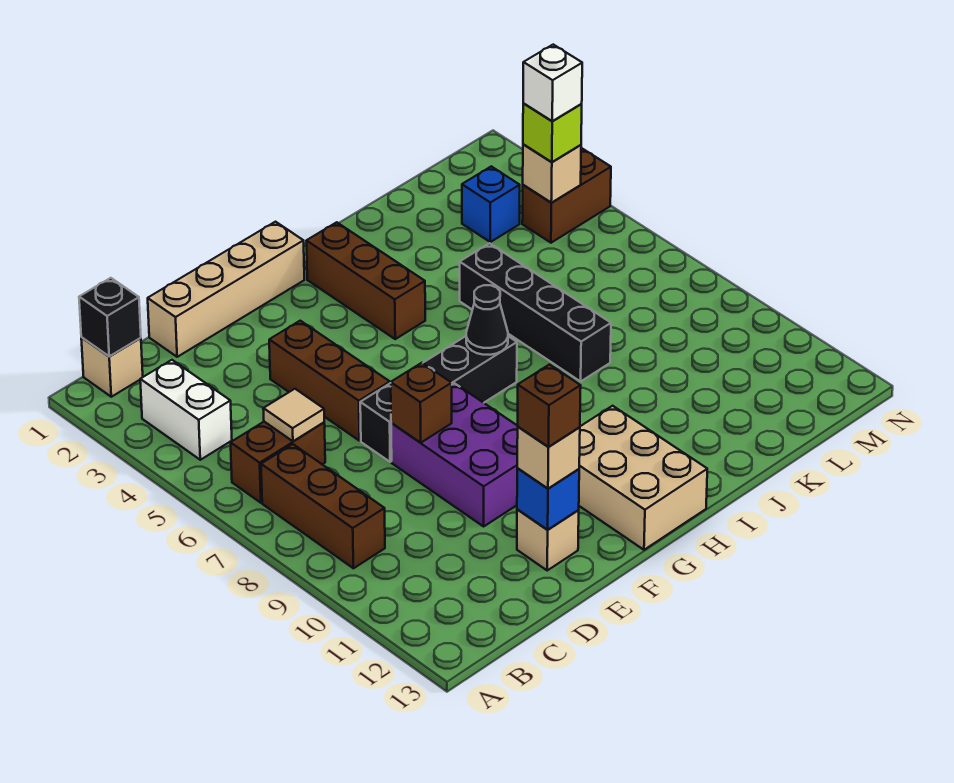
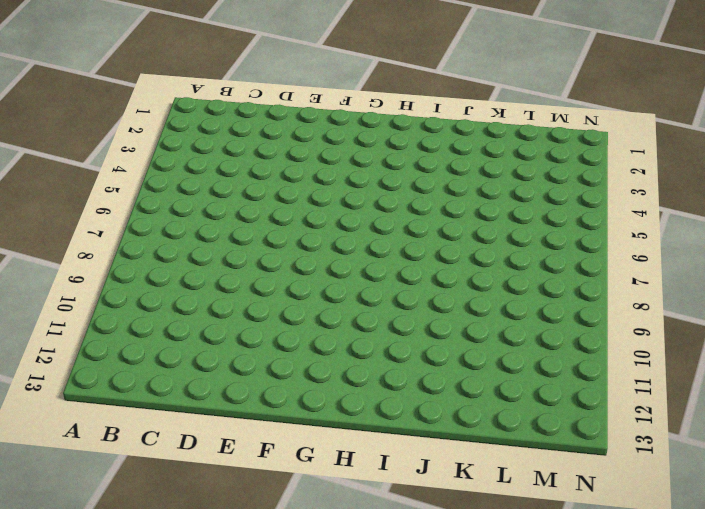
none -> tan 1x1 brick [81,338,143,397]
none -> white 1x2 brick [140,360,232,460]
none -> brown 1x2 brick [231,422,325,503]

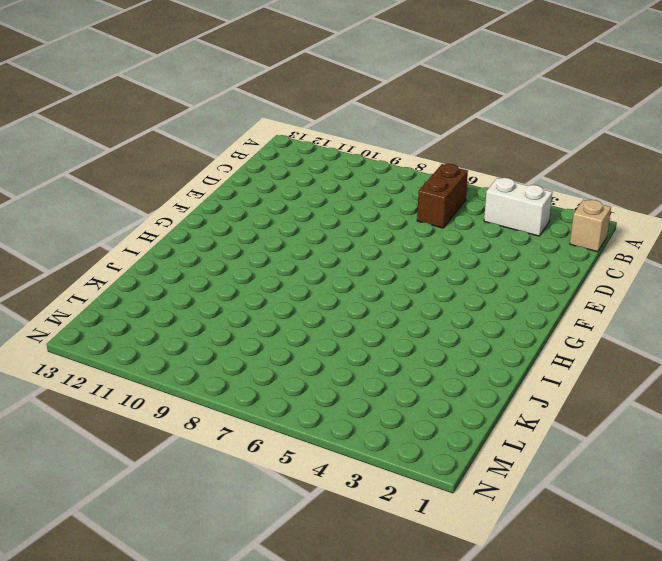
none -> brown 1x3 brick [261,444,385,568]
none -> tan 1x4 brick [148,222,304,357]
none -> brown 1x3 brick [269,321,390,441]

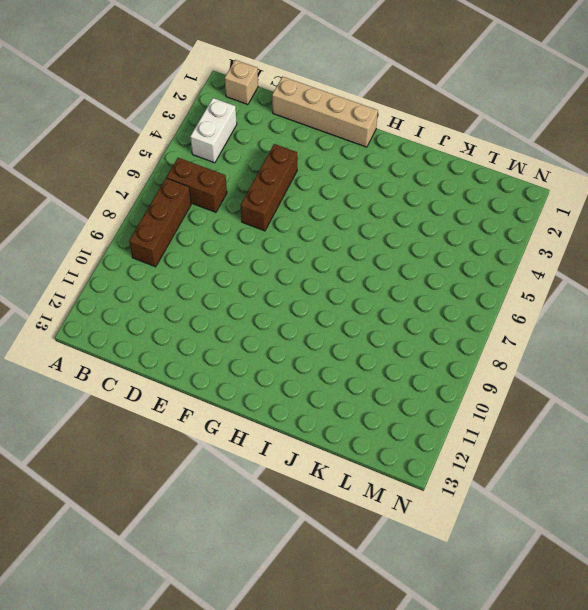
none -> black 1x4 brick [360,336,517,462]
none -> purple 2x3 brick [391,383,518,526]
none -> tan 1x1 brick [517,510,579,570]

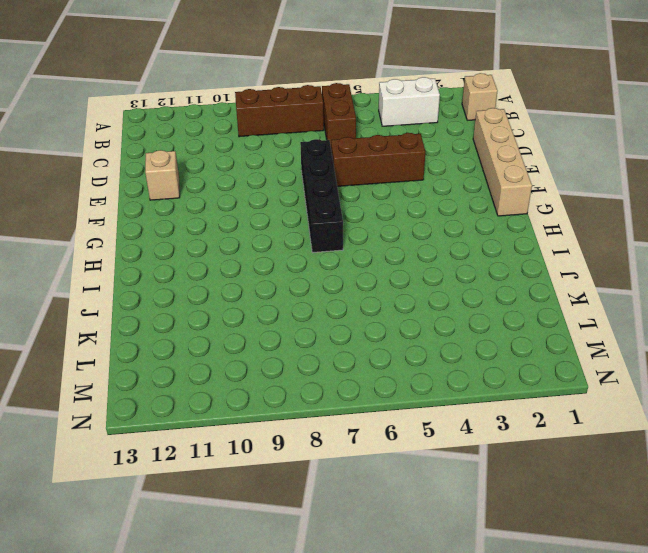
none -> purple 2x3 brick [391,383,518,526]
none -> tan 2x3 brick [579,406,707,550]
none -> brown 1x3 brick [307,222,425,339]

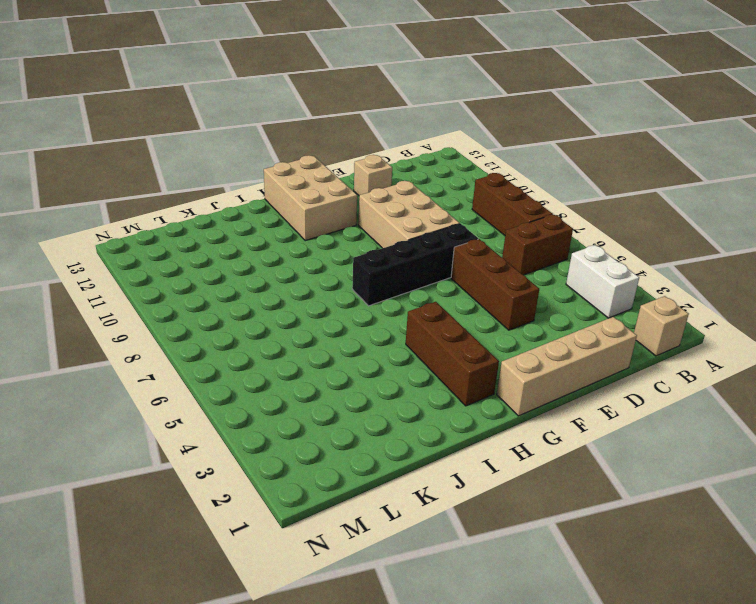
tan 2x3 brick [358,181,460,248] -> purple 2x3 brick [391,383,518,526]
none -> black 1x4 brick [460,243,611,381]
none -> blue 1x1 brick [462,166,520,242]
none -> brown 1x2 brick [522,149,611,243]

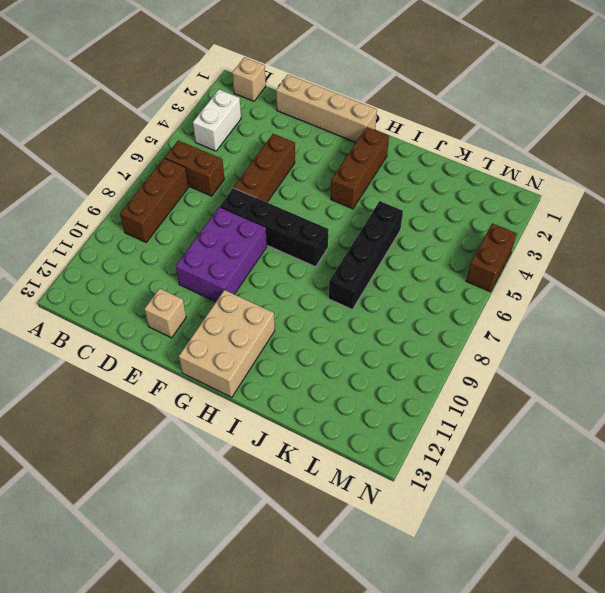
brown 1x2 brick [466,223,517,292] -> brown 1x2 brick turned to [522,149,611,243]
none -> blue 1x1 brick [462,166,520,242]
none -> black 1x1 brick [79,278,141,356]
none -> tan 1x1 tile [263,389,324,441]

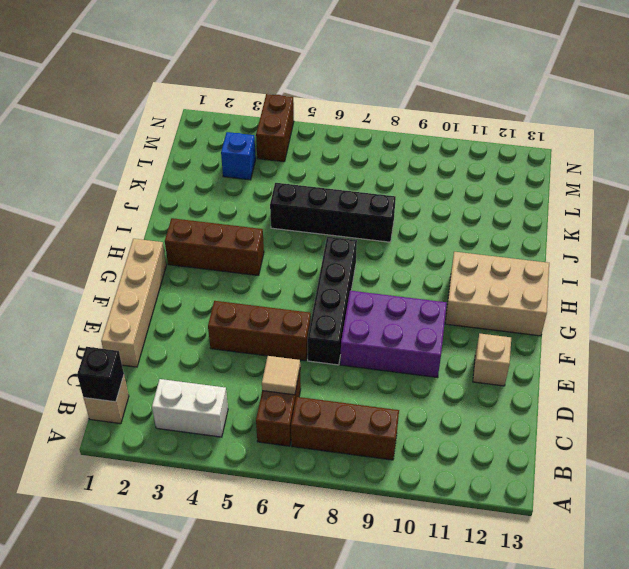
none -> brown 1x1 brick [391,363,452,443]
none -> blue 1x1 brick [517,468,579,530]
none -> black 1x1 cone [466,285,508,355]

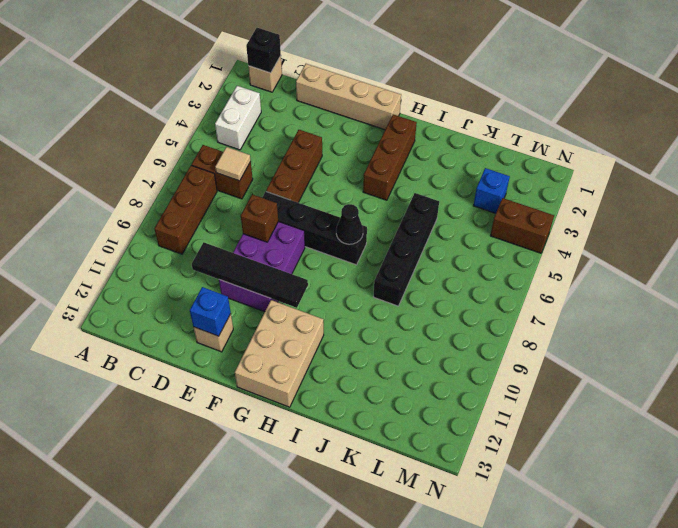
black 1x4 tile [192,242,308,308] -> none
none -> tan 1x1 brick [523,144,581,203]
none -> tan 1x1 brick [517,427,580,489]
none -> lime 1x1 brick [523,104,582,162]

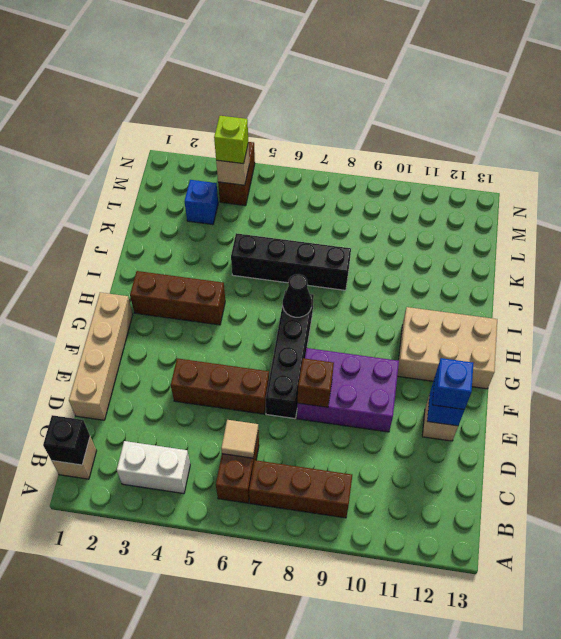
blue 1x1 brick [432,358,473,410] -> tan 1x1 brick [517,427,580,489]
none -> brown 1x1 brick [518,365,581,447]
none -> white 1x1 brick [523,45,582,121]

